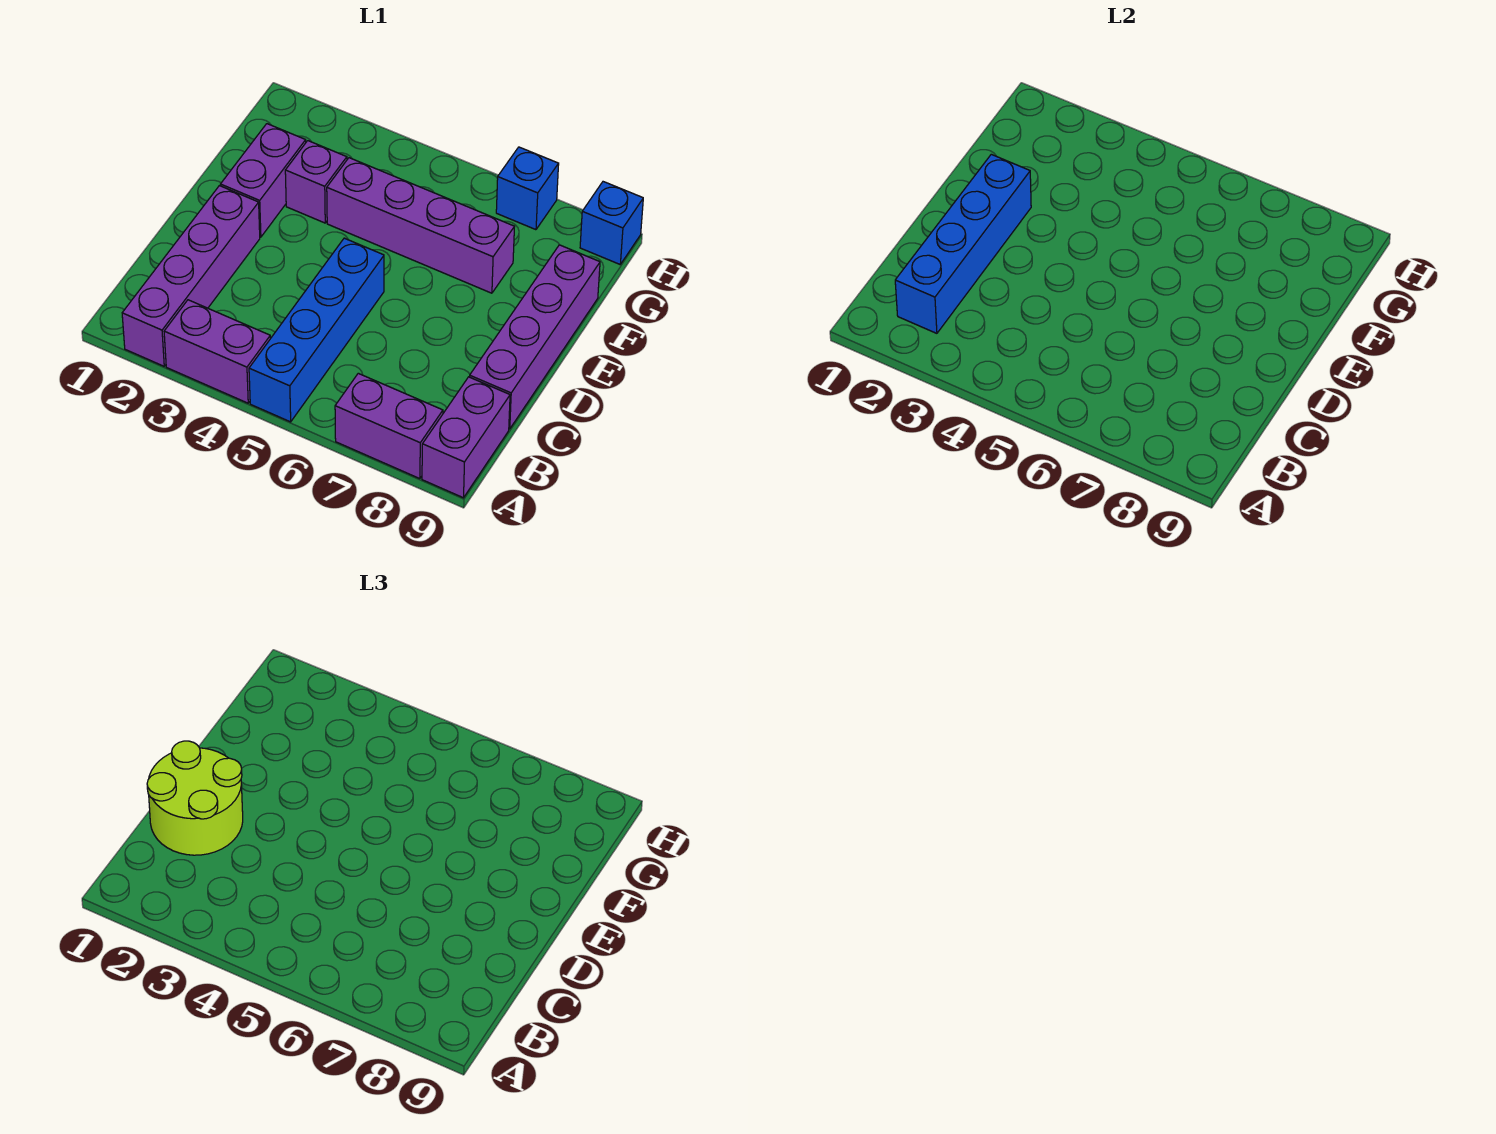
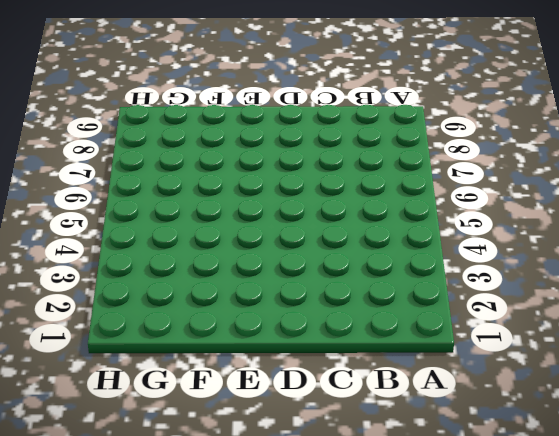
none -> purple 1x4 brick [122,186,260,366]
none -> purple 1x2 brick [164,300,270,403]
none -> blue 1x4 brick [249,238,384,422]

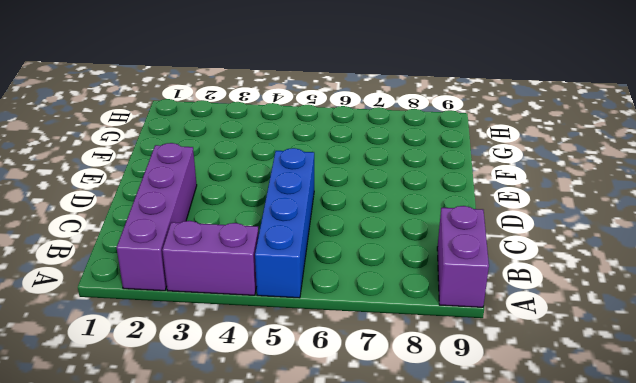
none -> purple 1x2 brick [335,373,443,479]
none -> purple 1x4 brick [470,245,600,429]
none -> purple 1x2 brick [220,124,306,237]

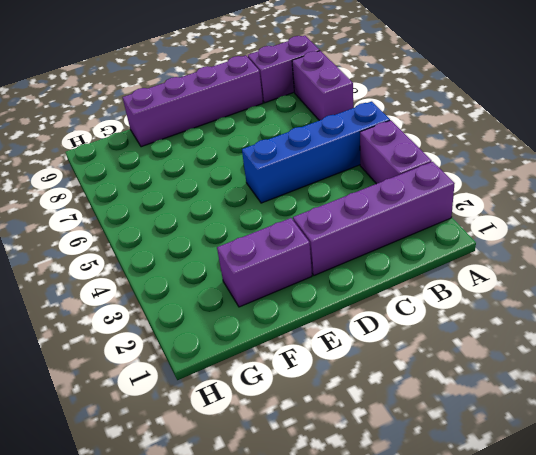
none -> purple 1x1 brick [285,141,347,223]
none -> purple 1x4 brick [327,158,514,293]
none -> blue 1x1 brick [496,147,559,230]

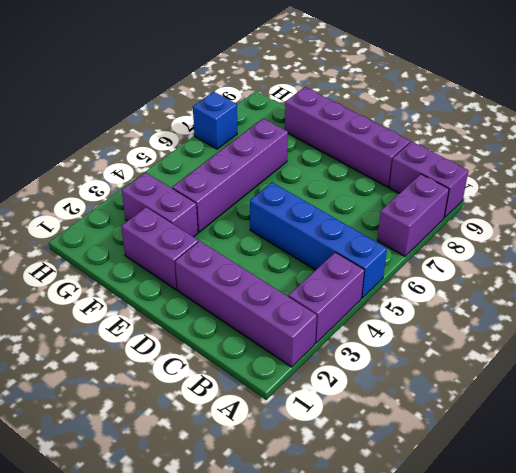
purple 1x2 brick [122,172,198,237] -> purple 1x1 brick [285,141,347,223]
none -> blue 1x1 brick [580,182,643,264]
none -> blue 1x4 brick [895,154,1031,333]
none -> lime 2x2 round brick [147,741,243,855]

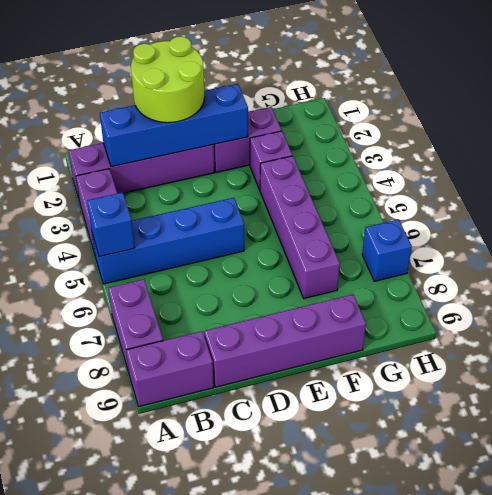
blue 1x1 brick [87,192,135,257] -> blue 1x1 brick moved to [580,182,643,264]

